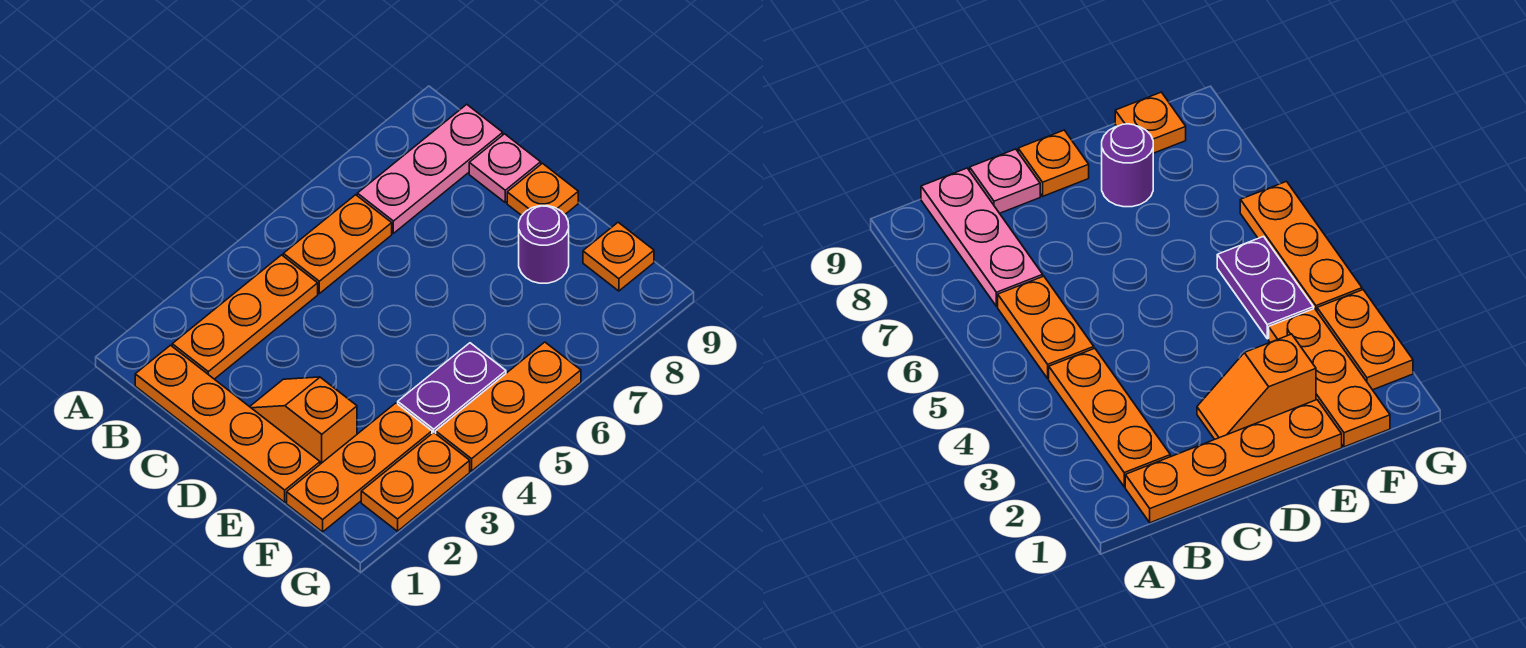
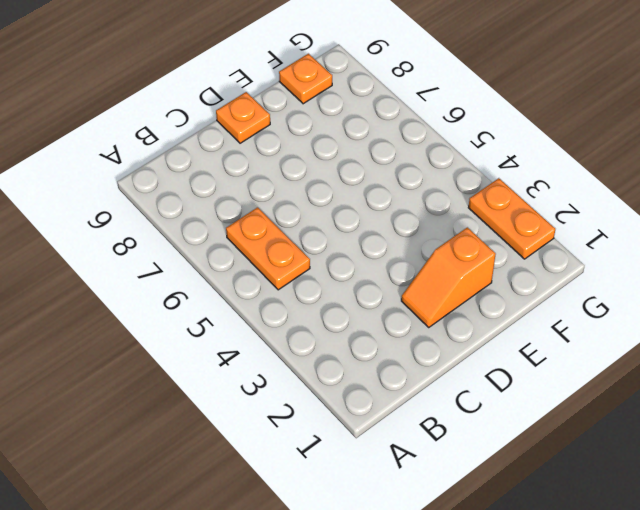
none -> orange 1x4 plate [135,345,320,502]
none -> orange 1x3 plate [172,255,318,379]
none -> pink 1x3 plate [357,104,503,233]

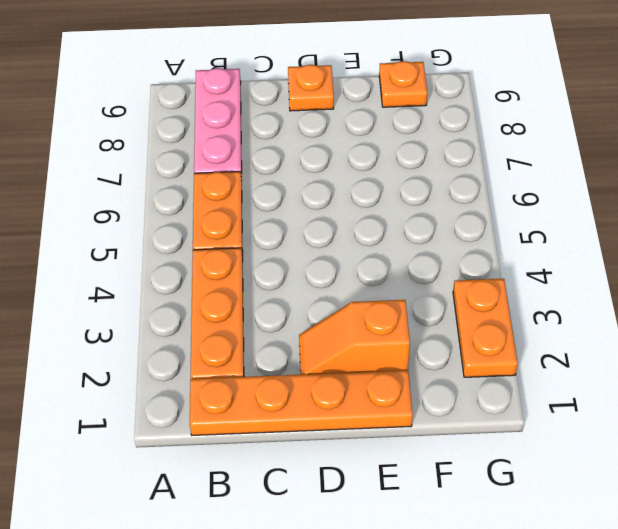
none -> pink 1x1 plate [469,134,541,203]
none -> purple 1x1 round brick [519,206,569,283]
none -> orange 1x3 plate [287,403,432,532]

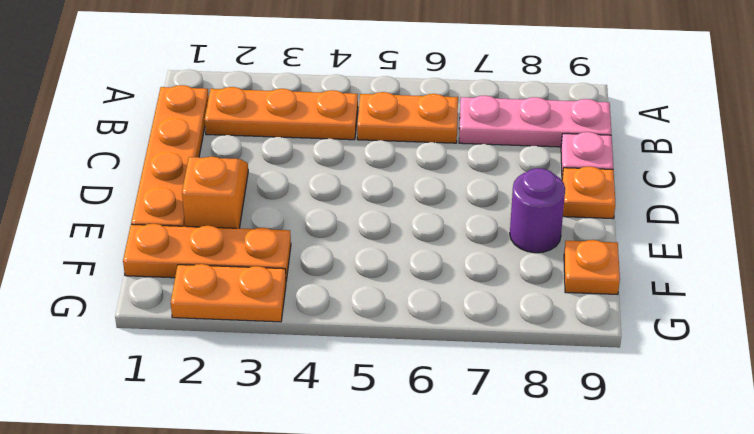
none -> purple 1x2 plate [398,343,506,434]
none -> orange 1x3 plate [436,342,581,471]

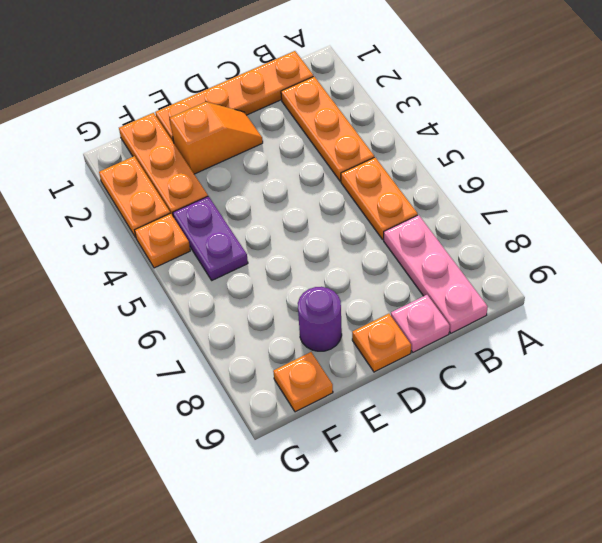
orange 1x1 plate [135,213,190,268] -> orange 1x3 plate [436,342,581,471]

